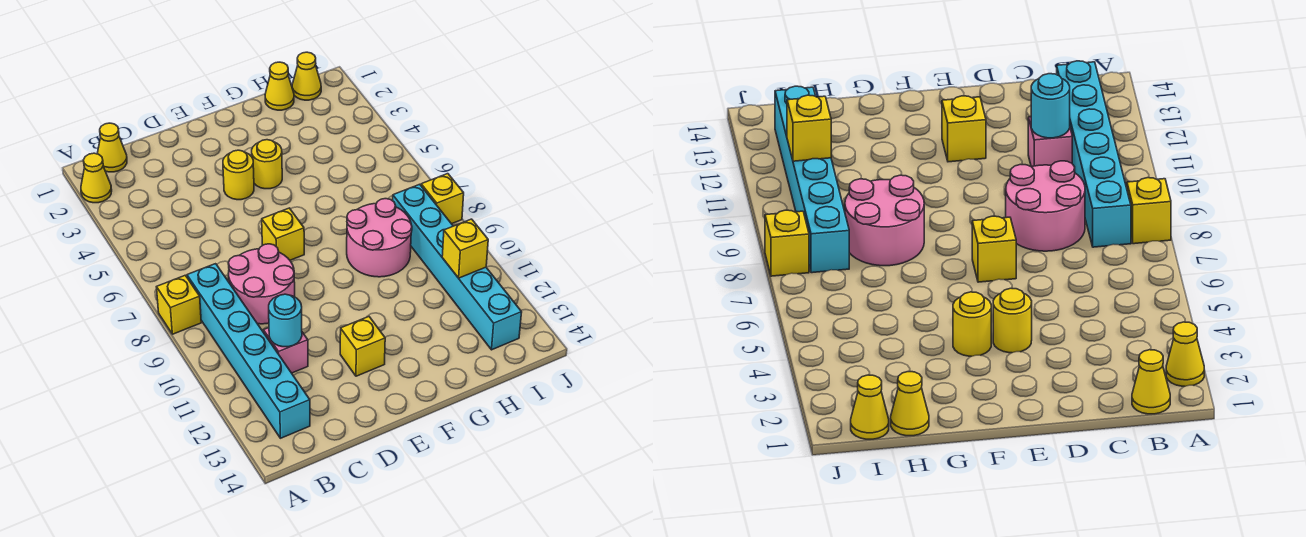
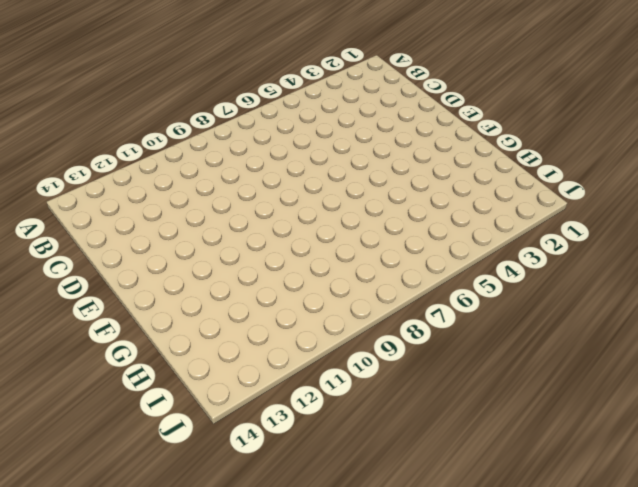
none -> yellow 1x1 cone [81,153,112,203]
none -> yellow 1x1 brick [157,275,201,334]
none -> yellow 1x1 cone [97,123,127,172]

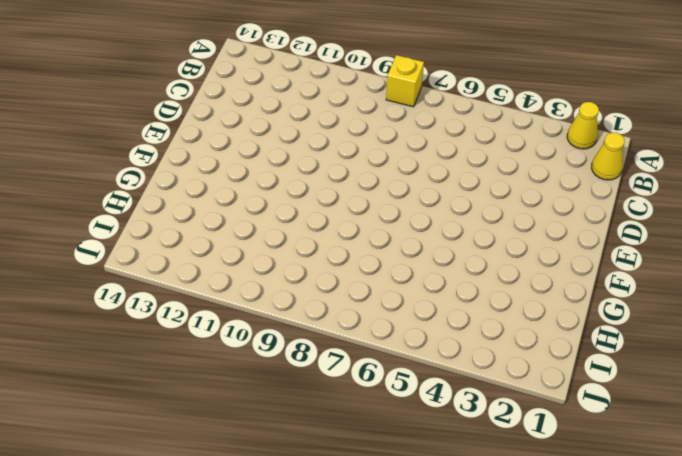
none -> cyan 1x6 brick [187,264,310,438]
none -> pink 2x2 round brick [228,244,295,324]
none -> pink 1x1 brick [263,328,308,373]

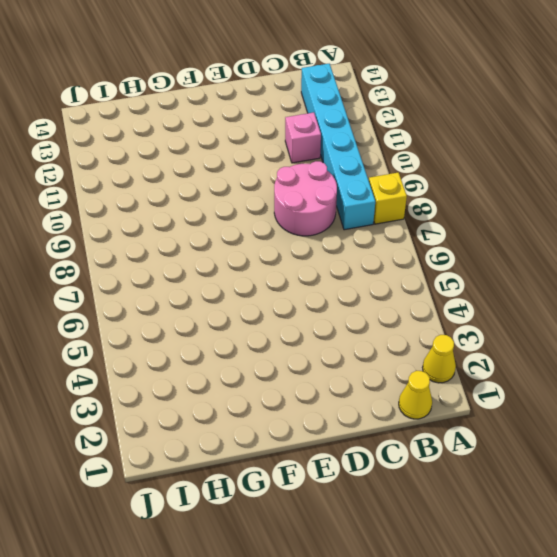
none -> yellow 1x1 round brick [223,150,254,200]
none -> yellow 1x1 brick [262,208,304,260]
none -> yellow 1x1 brick [340,317,385,376]

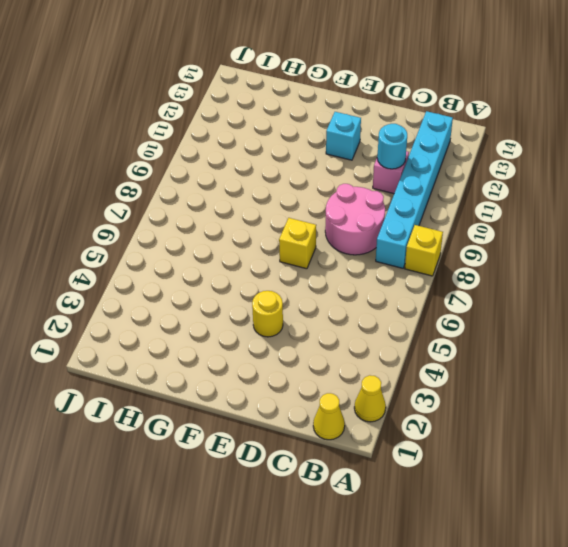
cyan 1x1 brick [326,112,361,160] -> yellow 1x1 brick [340,317,385,376]
none -> yellow 1x1 round brick [252,140,282,189]
none -> pink 2x2 round brick [347,199,412,277]
none -> yellow 1x1 cone [265,62,294,110]

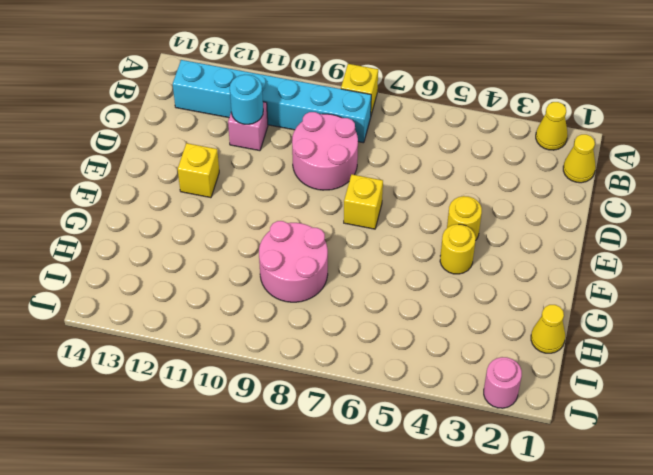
pink 1x1 round brick [484,357,522,408] -> none
none -> yellow 1x1 cone [292,52,321,100]
none -> cyan 1x6 brick [393,184,522,350]
none -> yellow 1x1 brick [421,174,464,224]

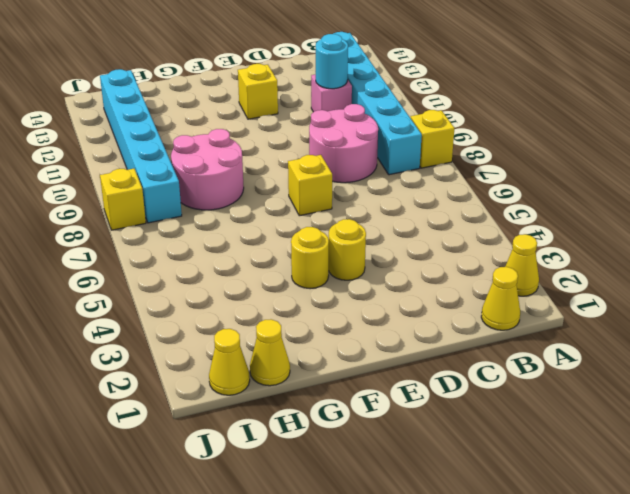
none -> yellow 1x1 brick [442,219,488,278]

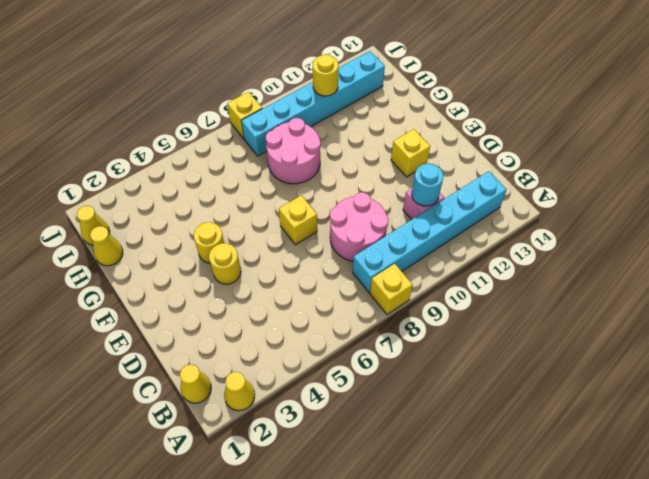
yellow 1x1 round brick [313,54,339,96] -> yellow 1x1 brick [442,219,488,278]

